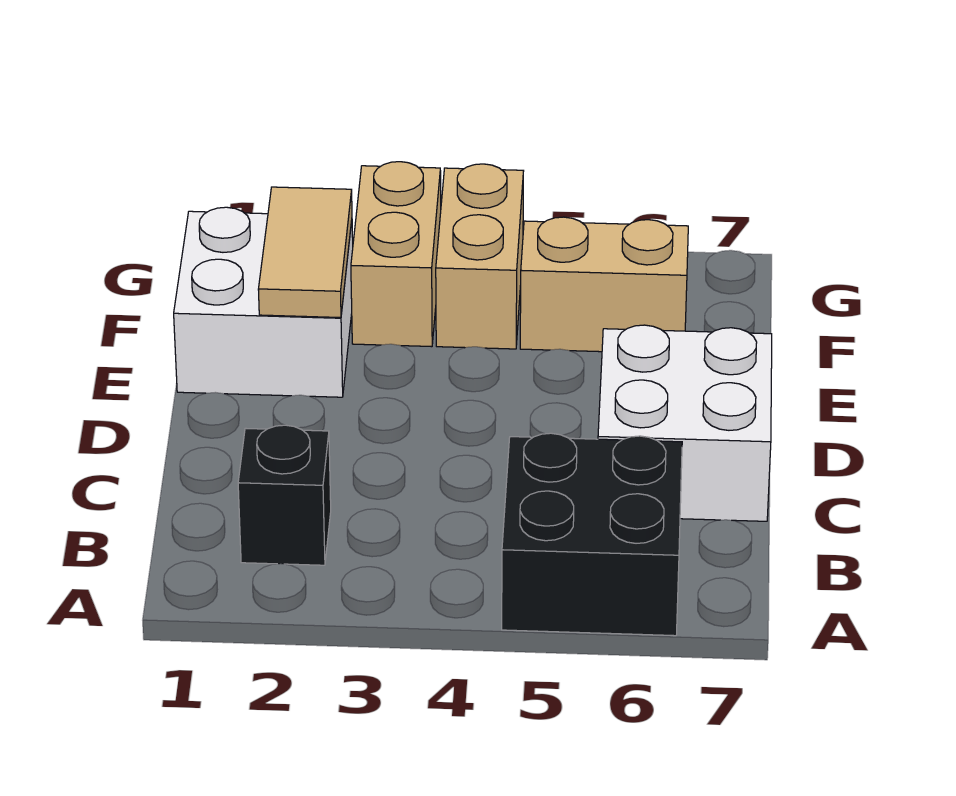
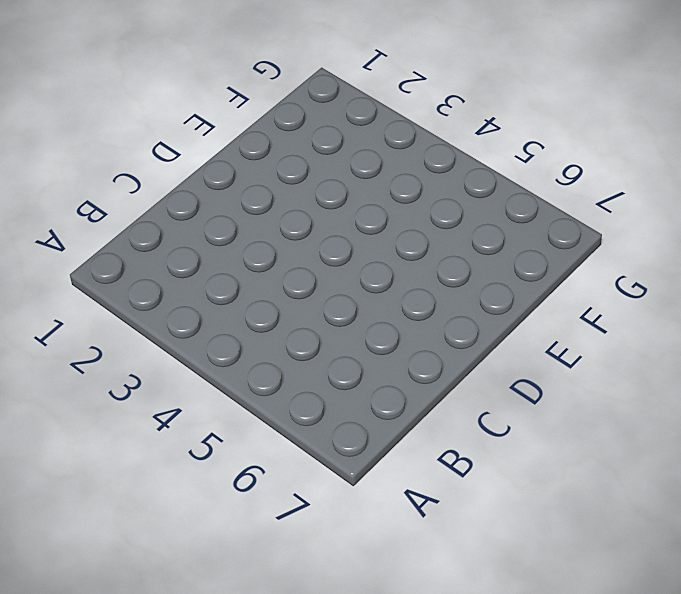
none -> black 2x2 brick [502,433,682,636]
none -> black 1x1 brick [238,425,331,565]

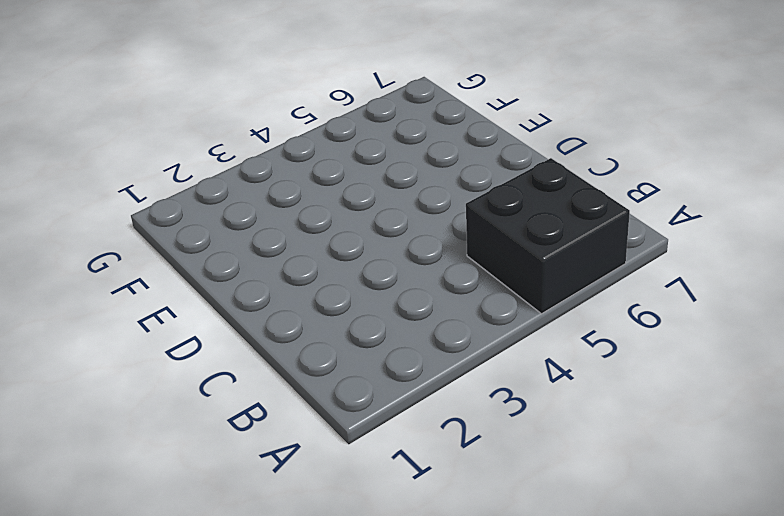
none -> black 1x1 brick [238,425,331,565]
none -> white 2x2 brick [598,325,772,521]

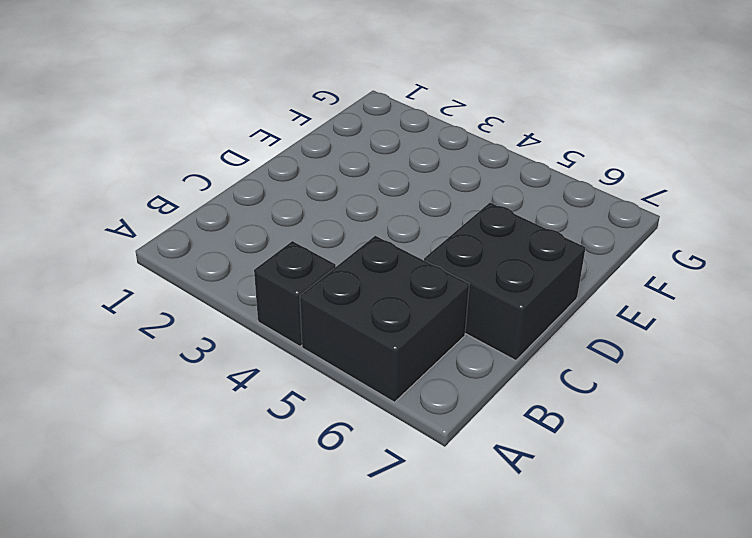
black 1x1 brick [254,241,336,346] -> black 1x1 brick moved to [238,425,331,565]
black 2x2 brick [424,203,586,361] -> white 2x2 brick [598,325,772,521]
none -> white 2x2 brick [174,207,353,397]
none -> tan 1x2 brick [351,162,441,347]

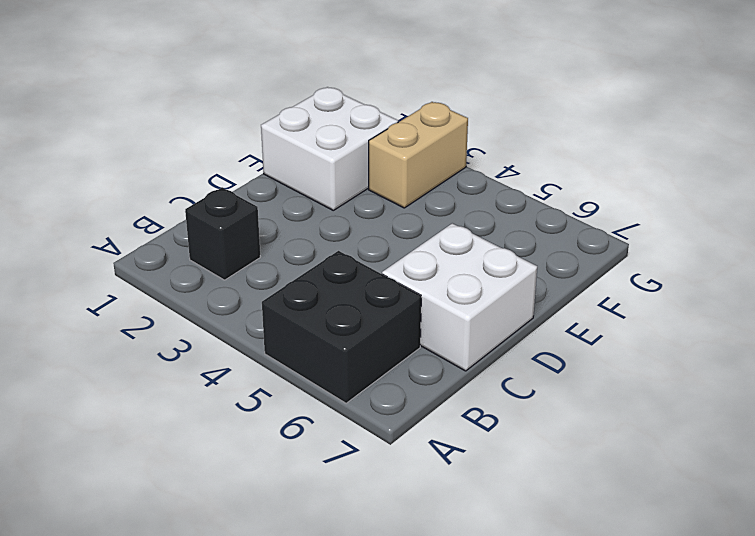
none -> tan 1x2 brick [436,164,523,349]
none -> tan 1x2 brick [520,217,688,352]

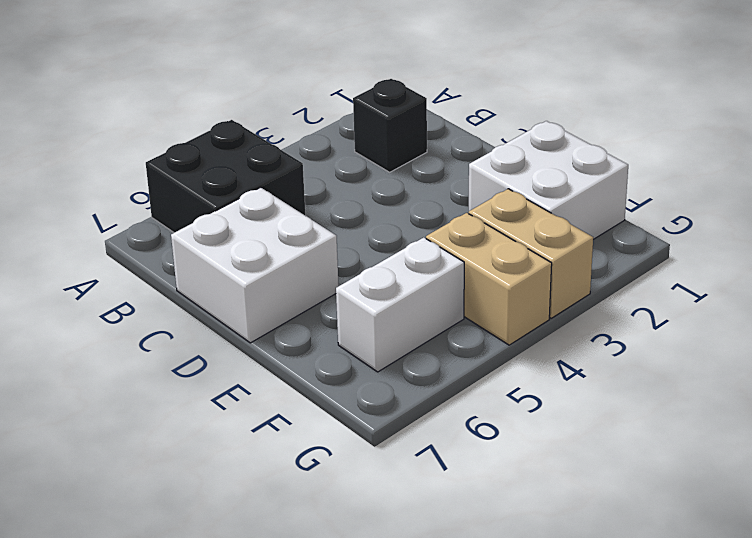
white 1x2 brick [336,237,464,372] -> tan 1x2 brick [520,217,688,352]
none -> tan 1x2 tile [258,187,352,318]

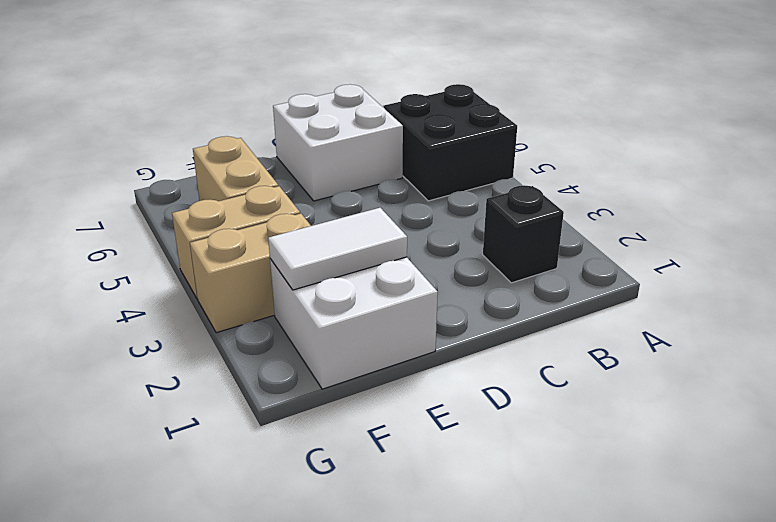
white 1x2 tile [268,208,407,290] -> tan 1x2 tile [258,187,352,318]

